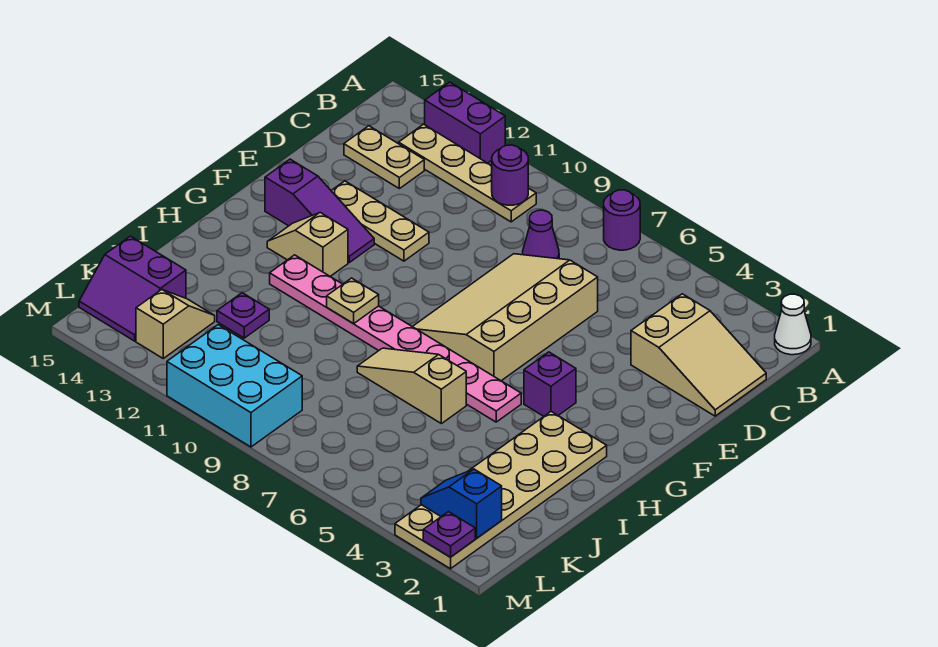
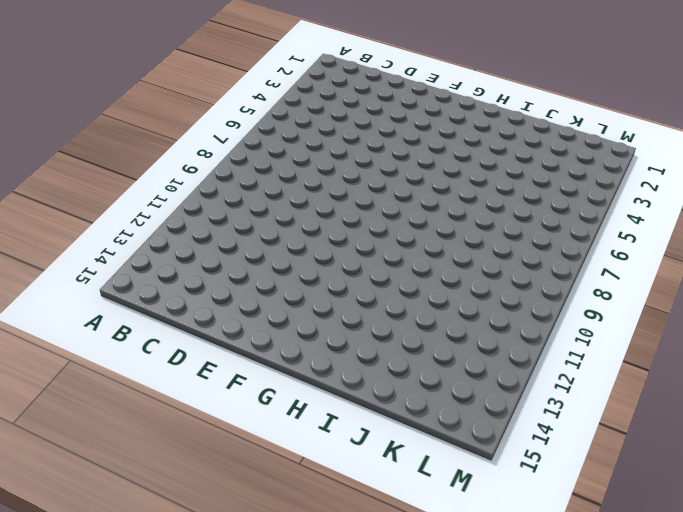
none -> white 1x1 cone [775,294,811,355]
none -> purple 1x1 round brick [604,190,640,250]
none -> purple 1x2 brick [425,82,505,163]

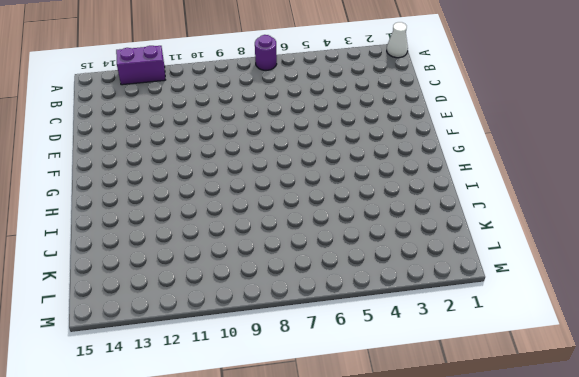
none -> tan 1x4 plate [399,124,536,222]
none -> tan 2x3 slope [631,294,766,416]
none -> purple 1x1 cone [523,210,559,259]

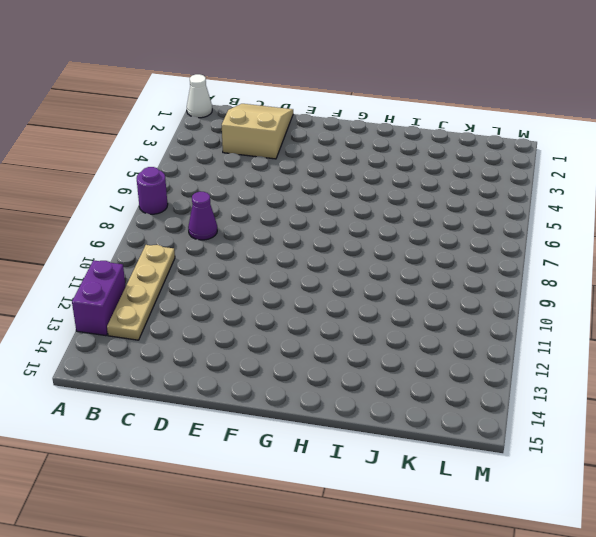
none -> tan 1x2 plate [344,126,424,189]
none -> tan 3x4 slope [413,254,598,381]
none -> tan 1x3 plate [331,181,429,261]

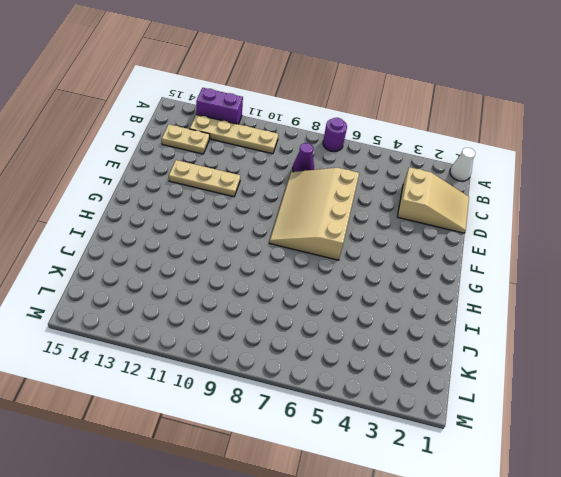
none -> purple 1x3 slope [265,159,374,262]
none -> purple 1x1 brick [524,352,576,416]
none -> tan 1x2 slope [267,213,348,276]

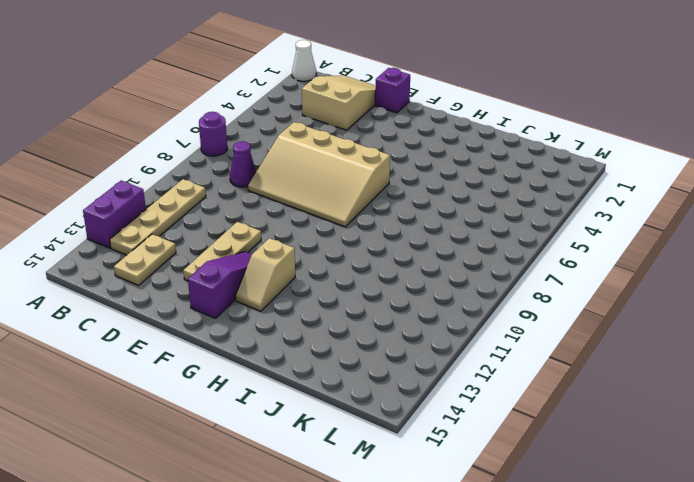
purple 1x1 brick [375,68,410,113] -> purple 1x1 brick moved to [524,352,576,416]
none -> tan 2x6 plate [395,412,607,569]
none -> pink 1x8 plate [270,255,521,422]
none -> tan 1x3 slope [357,348,466,424]

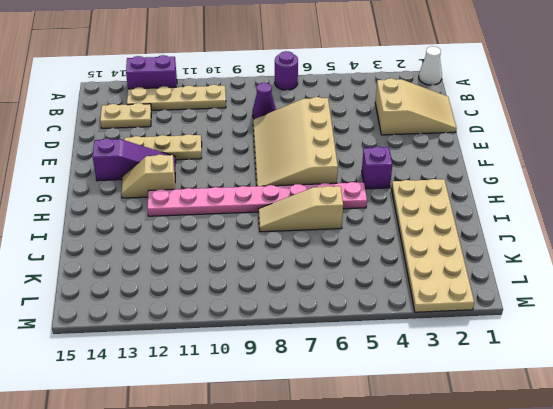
none -> purple 1x1 plate [217,293,269,338]
none -> tan 1x2 slope [136,290,215,358]
none -> purple 2x2 slope [79,236,186,341]

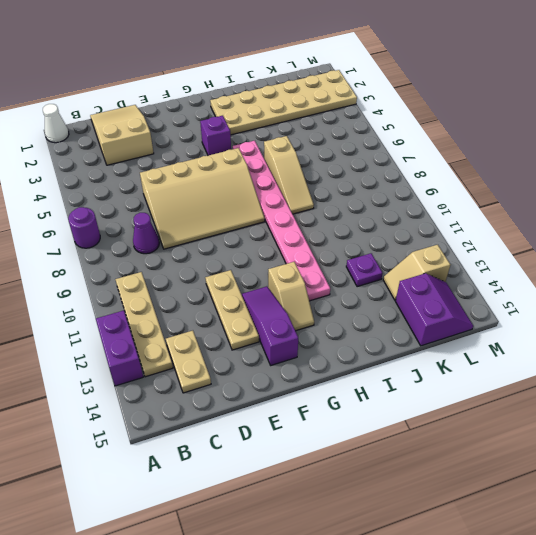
none -> cyan 2x3 brick [167,325,302,447]
none -> purple 1x1 round brick [492,145,528,205]
none -> tan 1x1 plate [327,278,379,324]

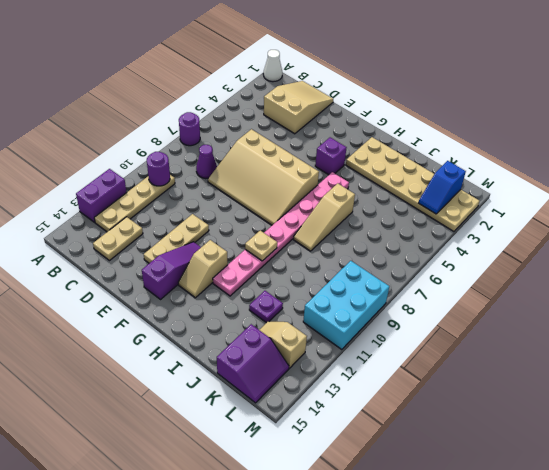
none -> purple 1x1 plate [423,512,475,557]

